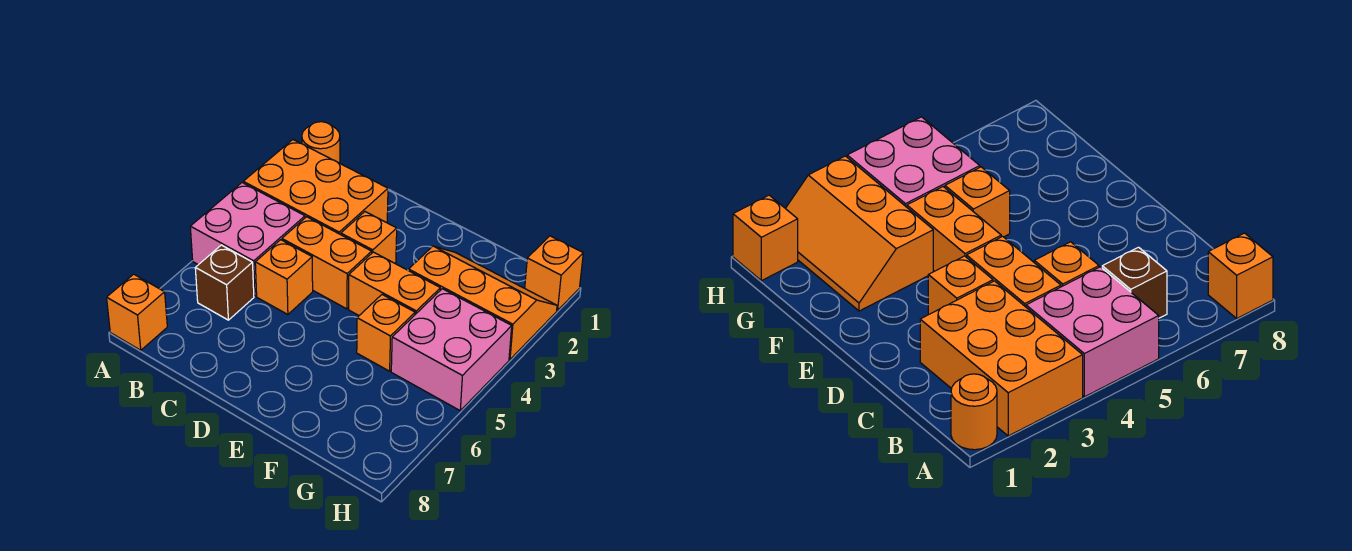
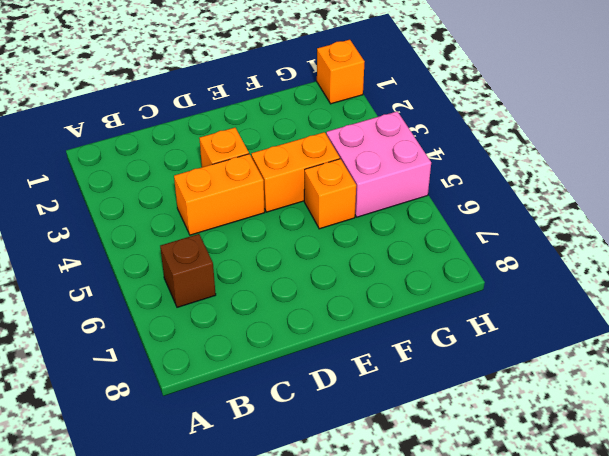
none -> orange 1x1 round brick [302,122,340,163]
none -> orange 2x3 brick [243,140,388,235]
none -> pink 2x2 brick [190,183,305,296]

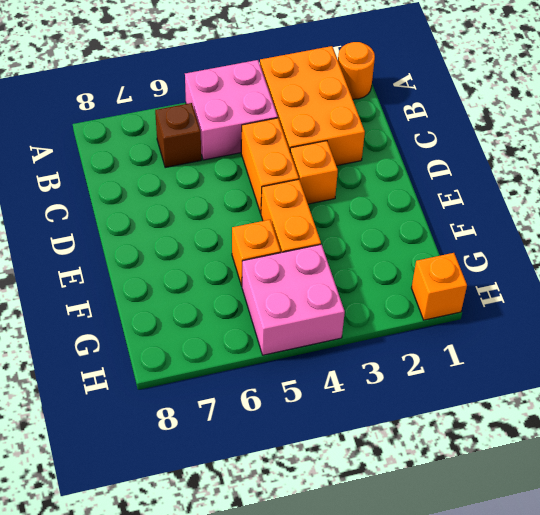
none -> orange 1x1 brick [107,274,167,350]
none -> orange 1x1 brick [255,240,313,315]
none -> orange 2x3 slope [409,246,557,359]

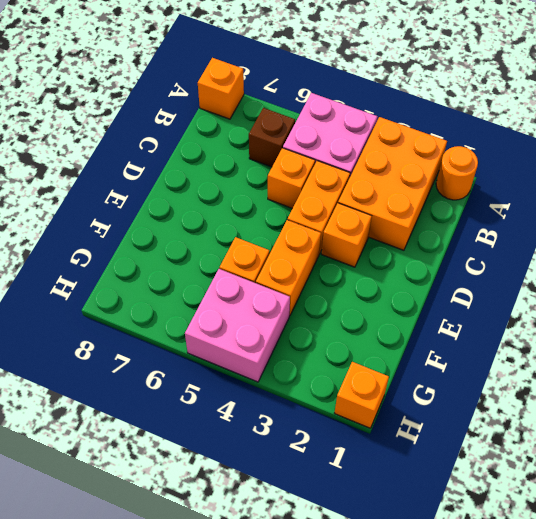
none -> orange 2x3 slope [409,246,557,359]

